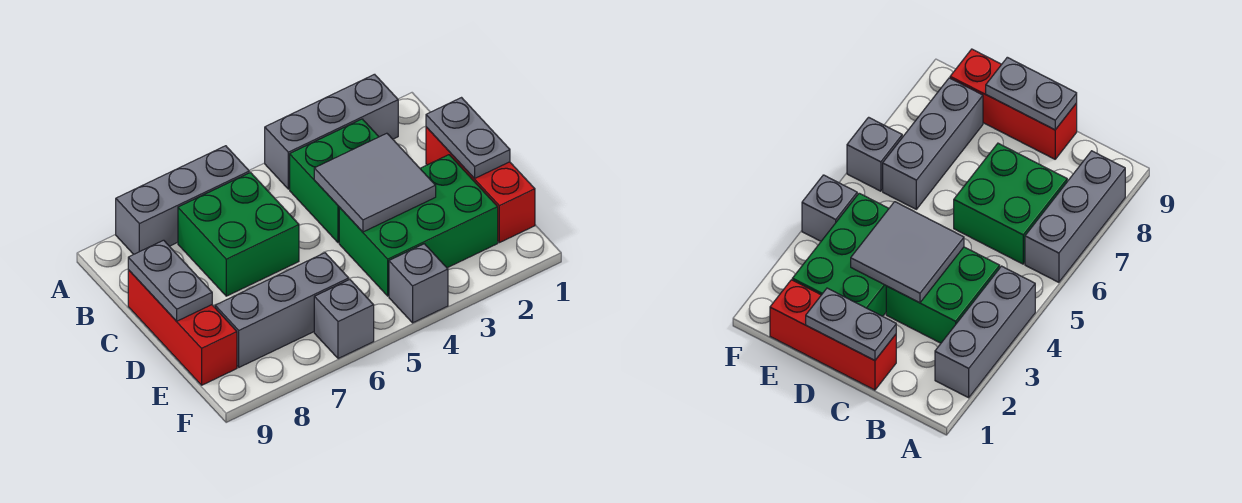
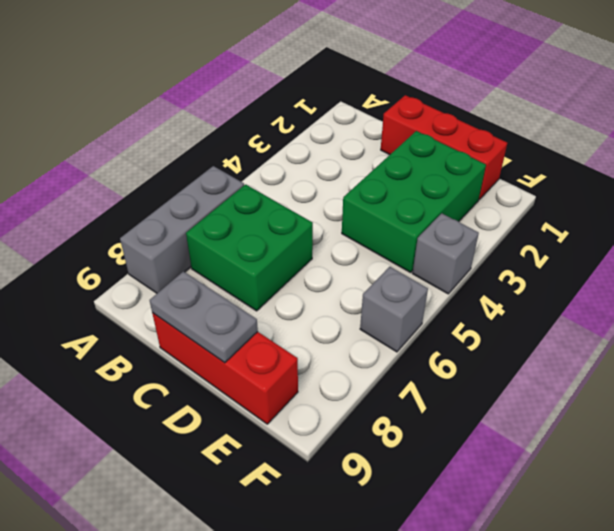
none -> grey 1x3 brick [265,74,398,189]
none -> green 2x2 brick [290,119,379,243]
none -> grey 1x3 brick [215,253,349,367]

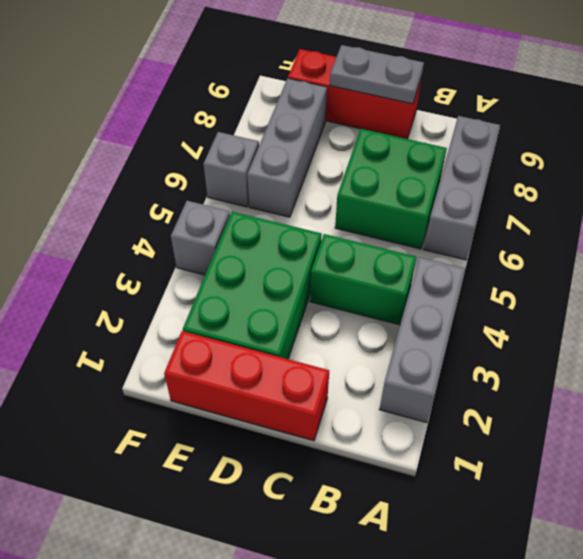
green 1x2 brick [310,234,416,325] -> green 2x2 brick [290,119,379,243]
none -> grey 1x2 plate [426,98,510,179]
none -> grey 2x2 tile [314,133,436,232]

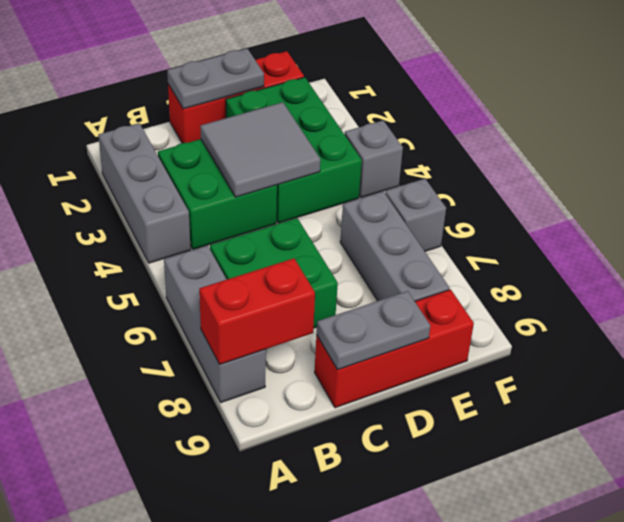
red 1x2 brick [199,258,315,364] -> none

